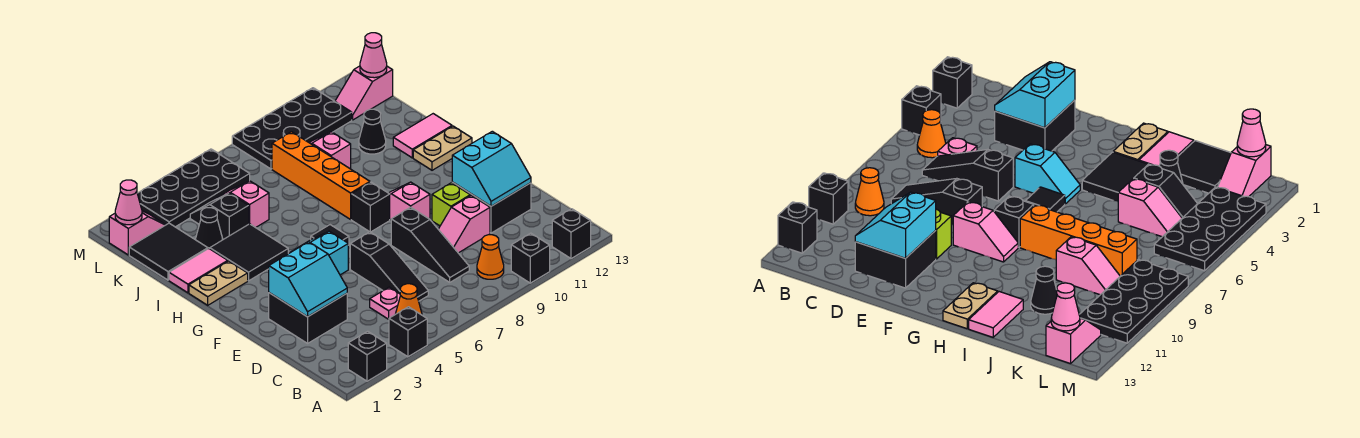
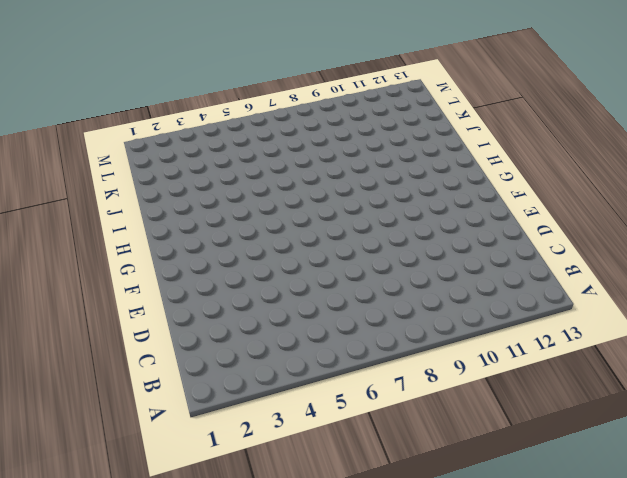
none -> black 1x1 brick [348,331,387,381]
none -> black 1x1 brick [389,307,427,357]
none -> black 1x1 brick [511,233,550,283]
none -> black 1x1 brick [552,209,591,259]

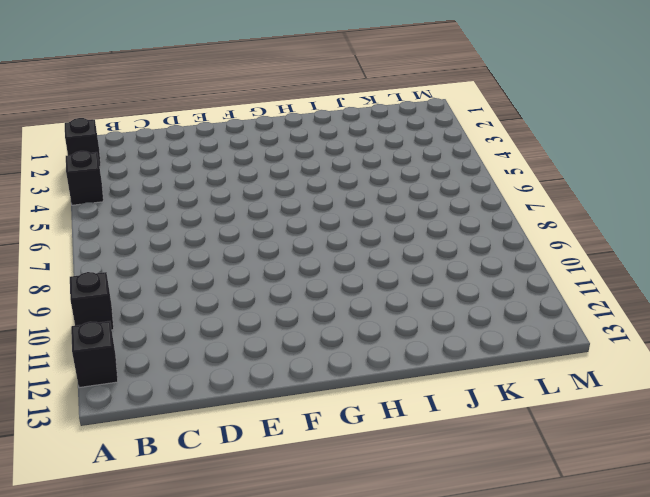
none -> orange 1x1 cone [396,284,422,315]
none -> orange 1x1 cone [477,235,504,279]
none -> pink 1x1 plate [370,287,400,319]
none -> black 1x3 slope [350,232,428,301]

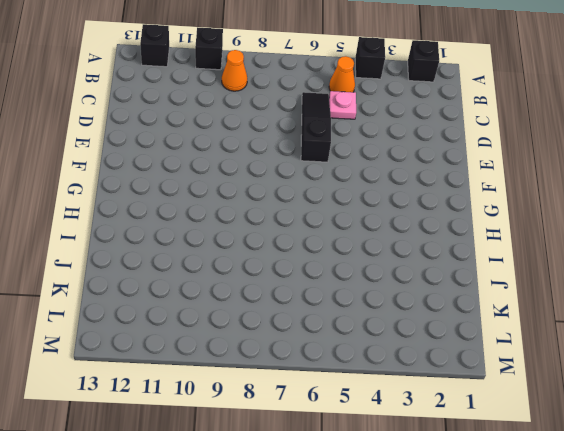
none -> black 1x3 slope [391,207,469,282]
none -> black 2x2 brick [269,293,347,343]
none -> pink 1x2 slope [438,195,490,253]
none -> black 2x2 brick [452,182,531,233]

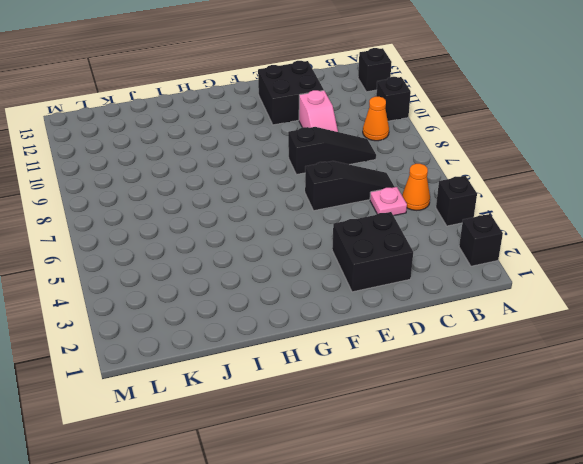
none -> lime 1x1 brick [432,183,470,226]
none -> cyan 1x2 slope [293,231,348,275]
none -> pink 1x2 slope [389,182,430,220]
none -> black 1x1 tile [311,225,349,245]

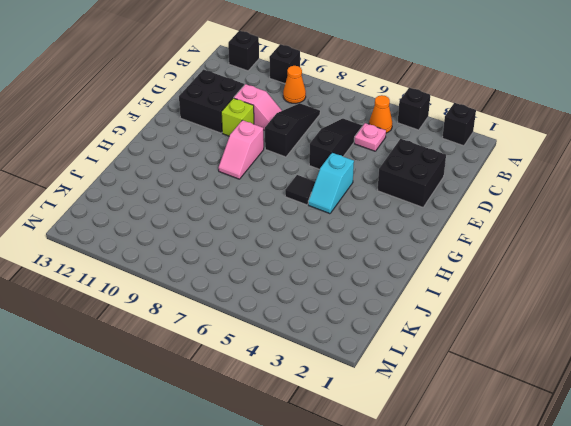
none -> black 1x1 brick [351,182,390,232]
none -> tan 1x2 plate [189,261,248,305]
none -> black 2x2 tile [210,224,288,281]
none -> orange 1x4 brick [272,132,370,219]

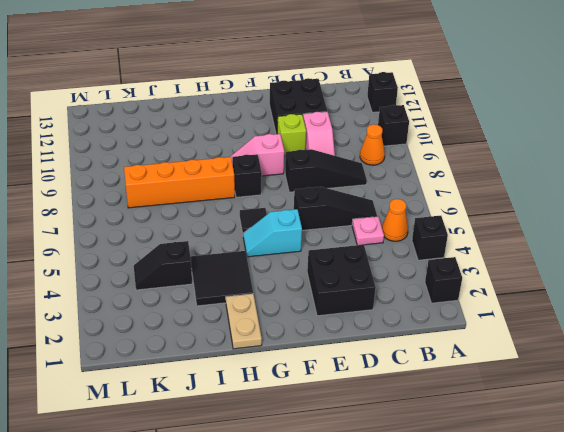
none -> tan 1x2 plate [413,126,472,170]
none -> pink 1x2 tile [169,249,228,293]
none -> pink 1x2 tile [393,114,452,158]
none -> black 2x2 tile [129,223,208,280]

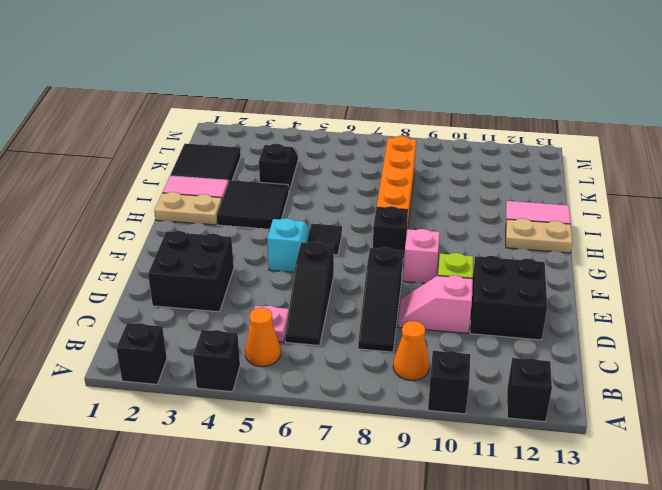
none -> black 1x1 cone [196,208,223,249]
none -> pink 1x2 slope [215,181,269,228]
none -> pink 1x2 slope [309,132,351,169]
none -> black 1x1 cone [359,109,386,154]

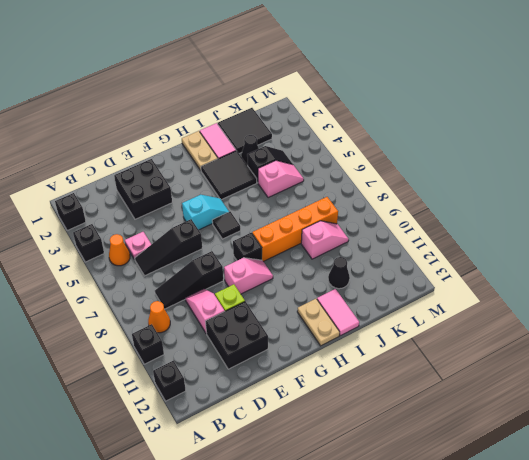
none -> pink 1x2 slope [109,211,165,255]
none -> black 2x4 plate [137,149,250,227]
none -> black 2x4 plate [232,88,352,169]
none -> pink 1x2 slope [335,66,393,120]

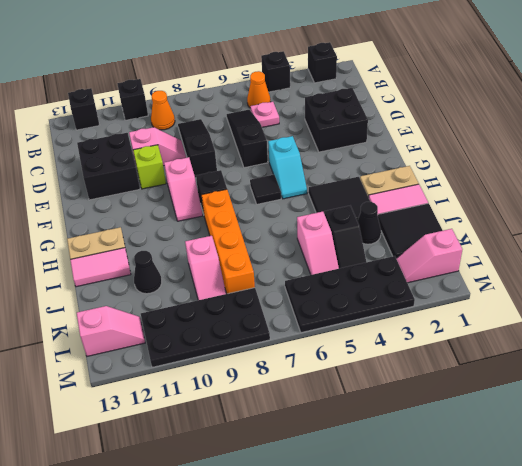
none -> cyan 2x2 slope [269,242,347,317]
none -> cyan 2x2 slope [452,131,531,206]
none -> pink 1x1 cone [115,180,142,225]
none -> pink 1x1 cone [360,33,387,78]

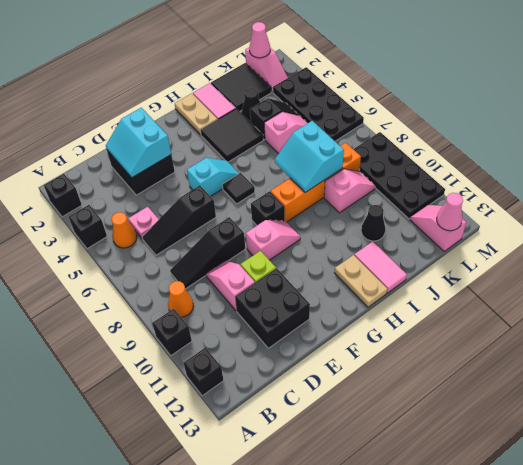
cyan 2x2 slope [275,121,344,192] -> cyan 2x2 slope moved to [452,131,531,206]

